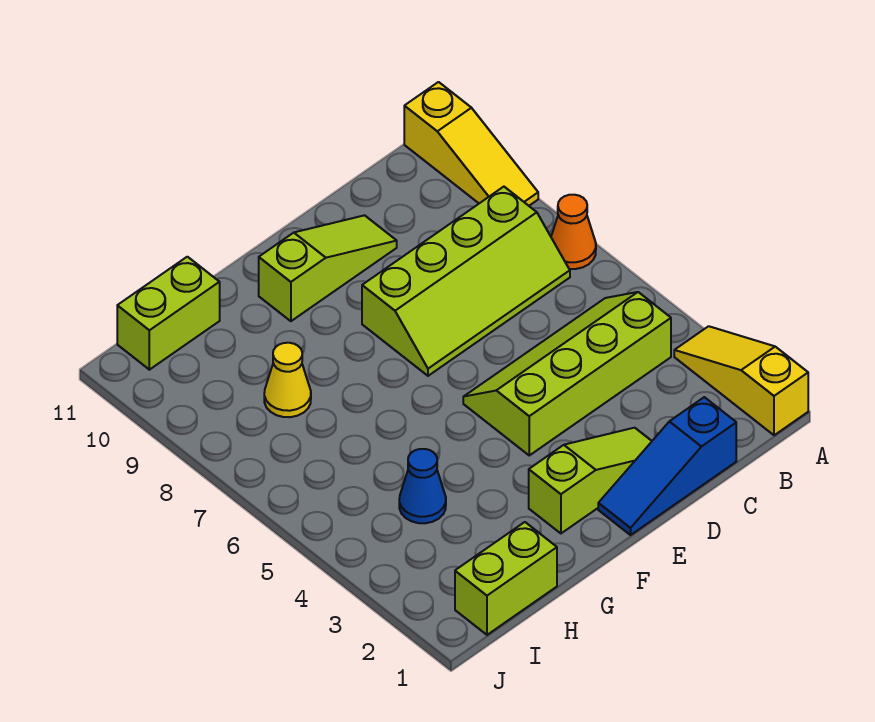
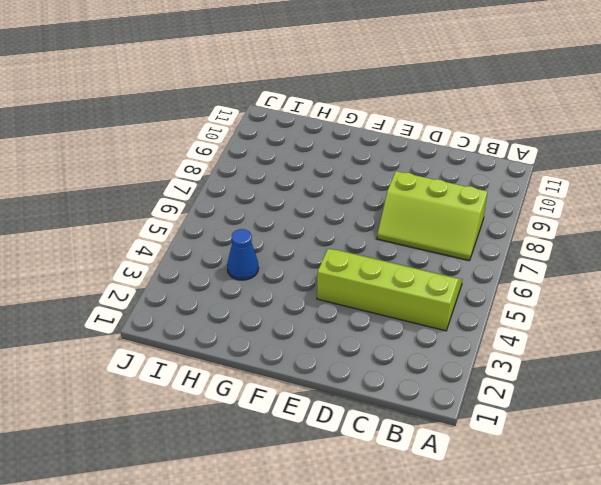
lime 2x3 slope [377,171,488,261] -> lime 2x4 slope [362,187,570,376]
none -> yellow 1x3 slope [674,326,808,435]
none -> orange 1x1 cone [551,195,596,269]
none -> yellow 1x3 slope [404,82,538,206]

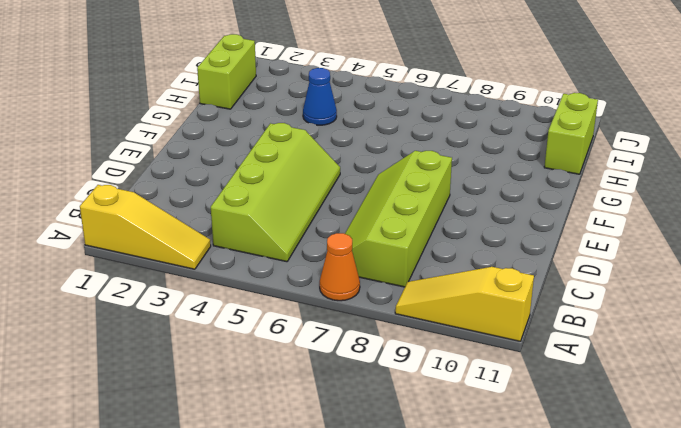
none -> blue 1x3 slope [598,397,736,535]
none -> lime 1x3 slope [529,428,652,533]
none -> lime 1x3 slope [259,215,397,321]

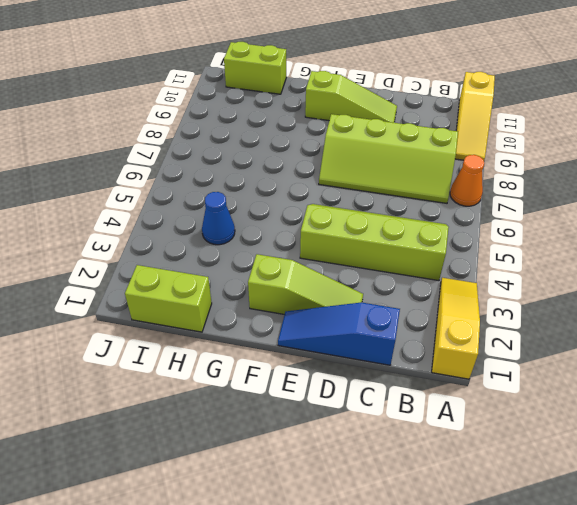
none -> yellow 1x1 cone [264,343,311,417]

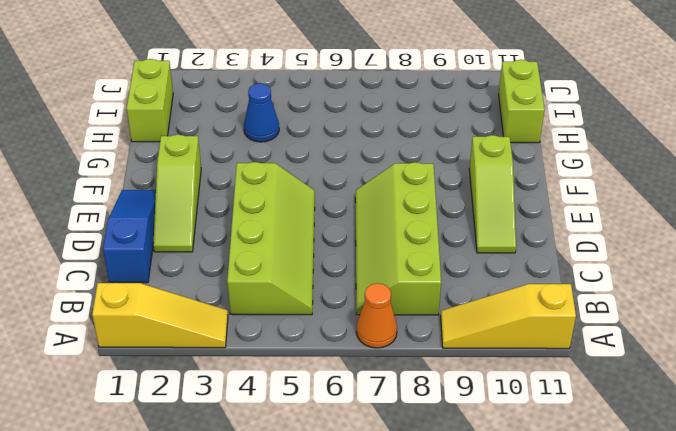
none -> yellow 1x1 cone [264,343,311,417]

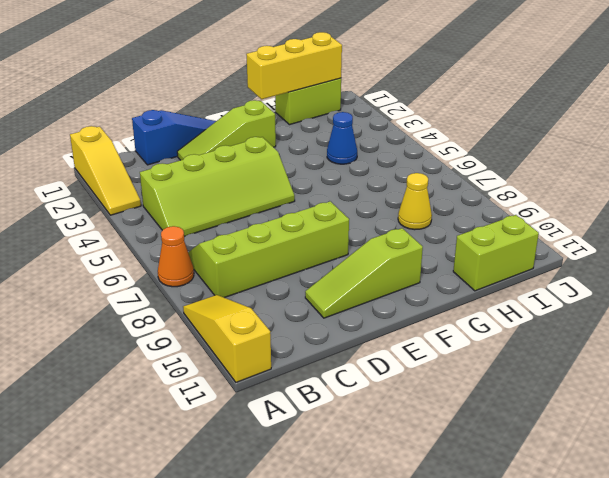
yellow 1x3 brick [246,32,342,99] -> none

